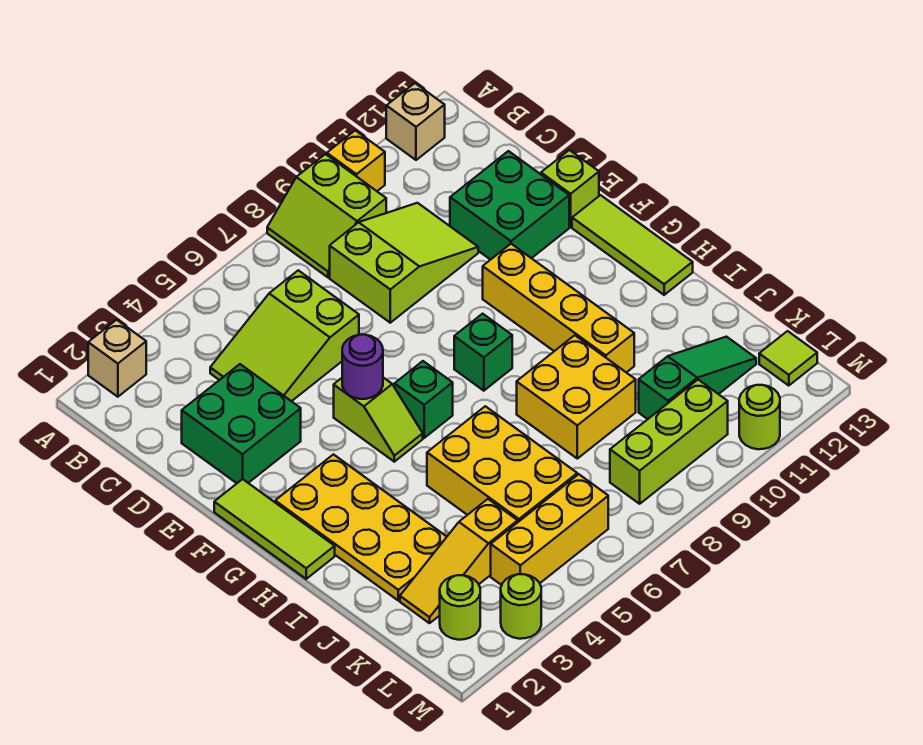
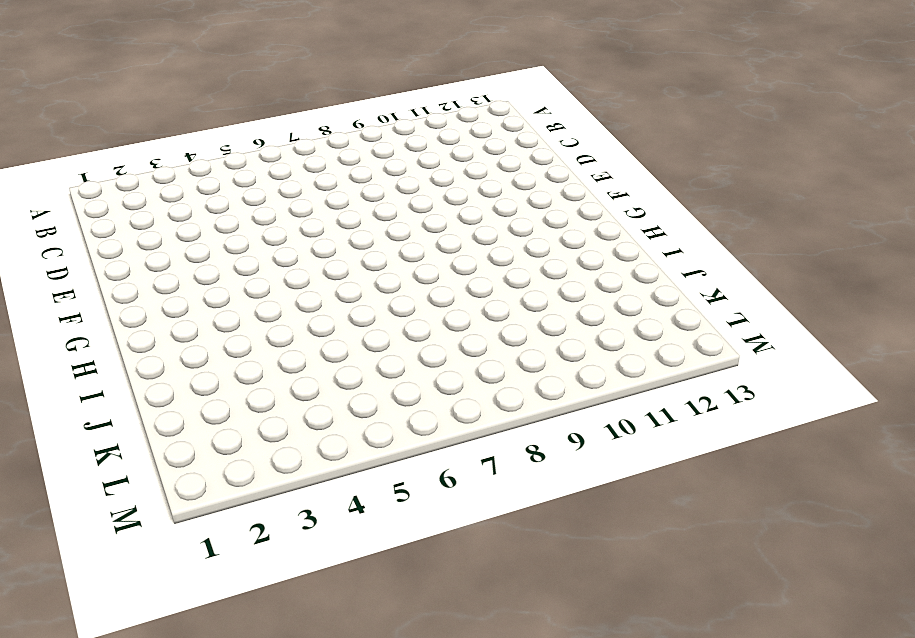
none -> tan 1x1 brick [88,320,146,397]
none -> lime 2x2 slope [267,154,386,277]
none -> yellow 1x1 brick [327,130,385,191]

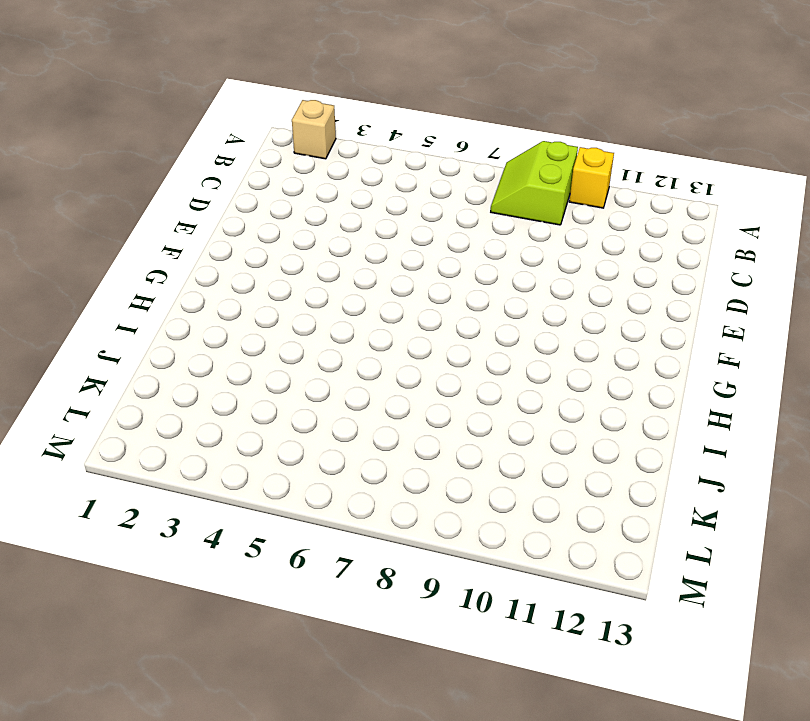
none -> tan 1x1 brick [386,83,445,160]
none -> lime 2x3 slope [210,270,359,401]
none -> lime 2x3 slope [330,203,478,323]

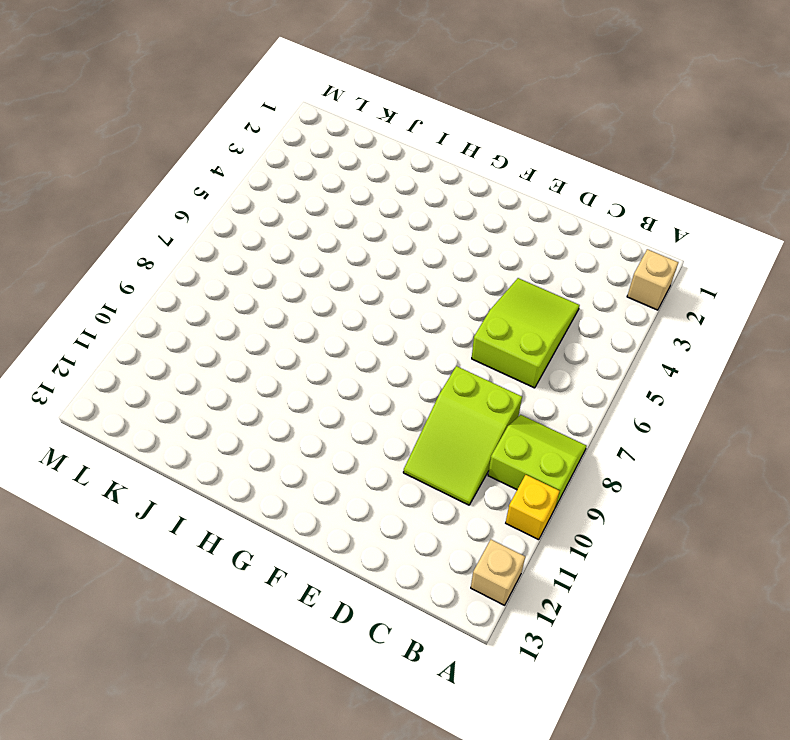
none -> green 2x2 brick [182,364,301,483]
none -> green 2x2 brick [450,151,569,260]
none -> lime 1x1 brick [541,150,599,227]

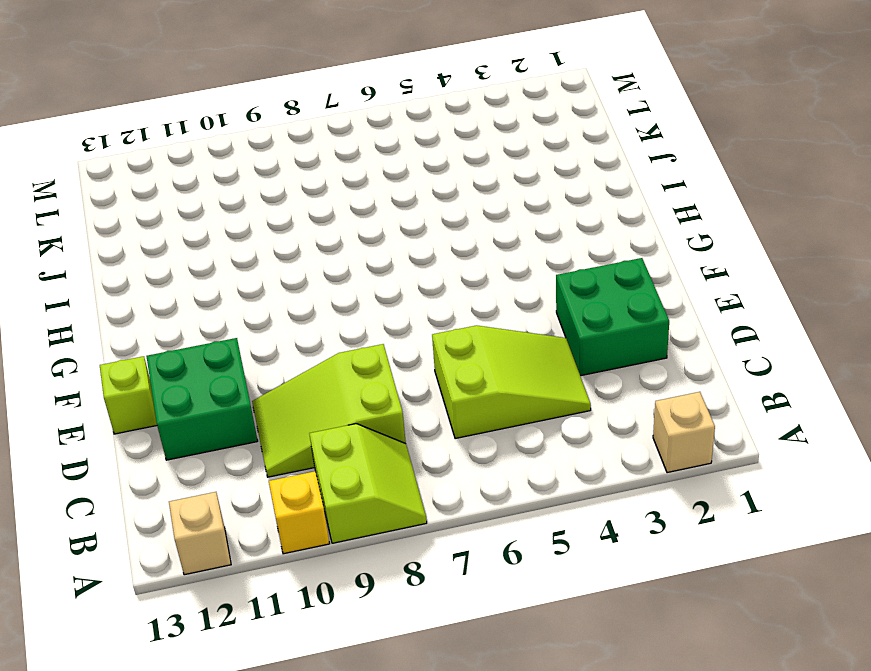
none -> lime 1x3 tile [214,479,335,579]
none -> lime 1x2 slope [334,378,423,462]
none -> yellow 1x4 brick [483,244,634,373]

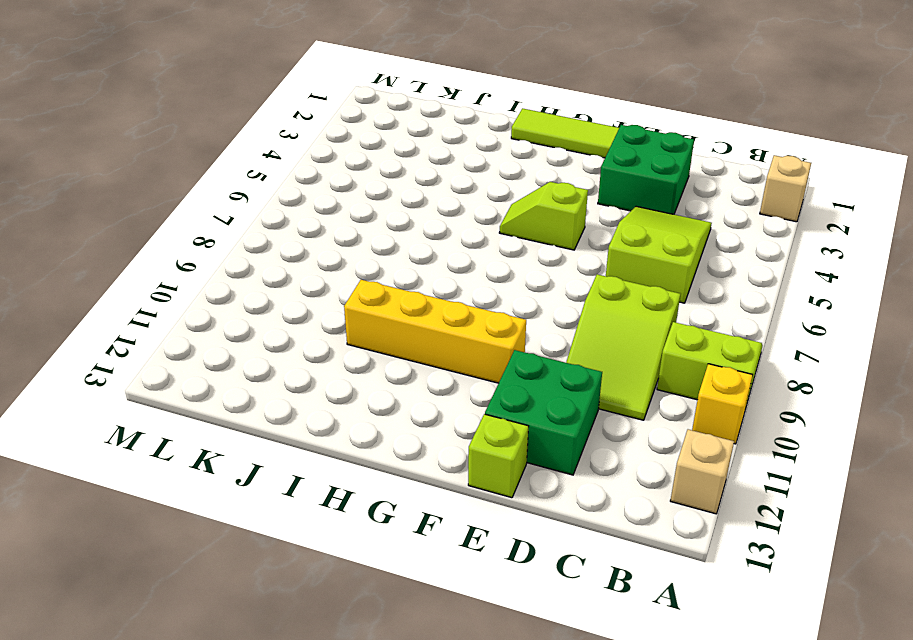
none -> lime 1x3 tile [572,195,693,295]
none -> yellow 2x4 plate [275,455,447,601]
none -> green 1x1 brick [395,361,453,438]

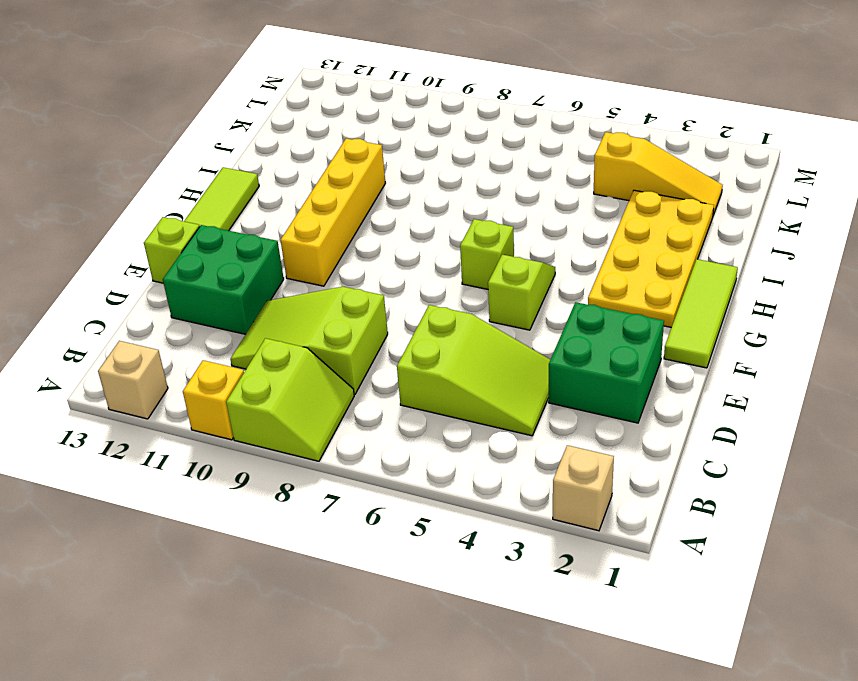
lime 1x1 brick [460,219,514,289] -> green 1x1 brick [395,361,453,438]
none -> green 1x1 brick [454,314,512,391]
none -> yellow 2x3 brick [427,406,577,522]
none -> yellow 2x2 brick [517,335,636,459]

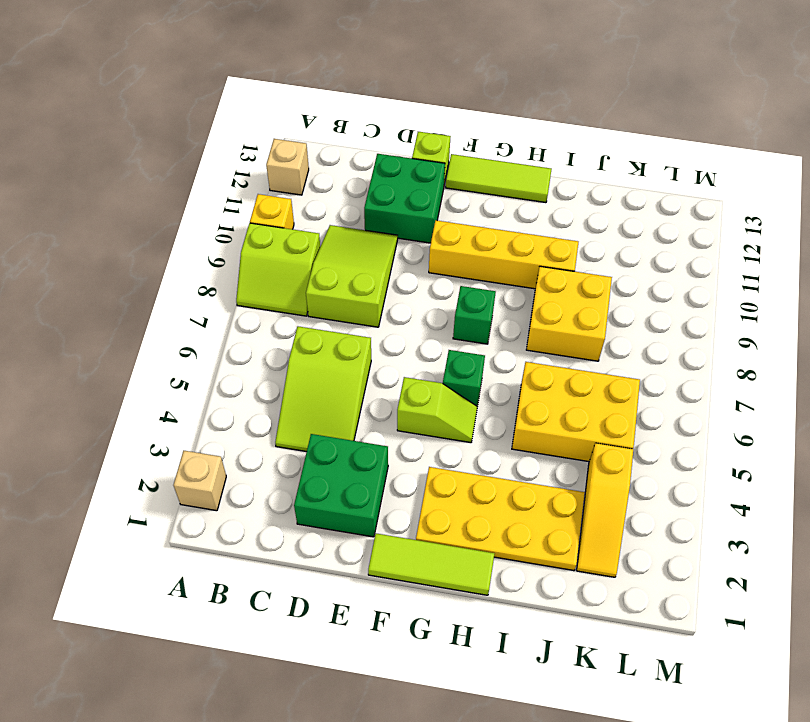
none -> green 1x3 slope [639,337,756,419]
none -> lime 1x1 round brick [440,575,480,640]
none -> yellow 1x3 brick [491,474,608,585]

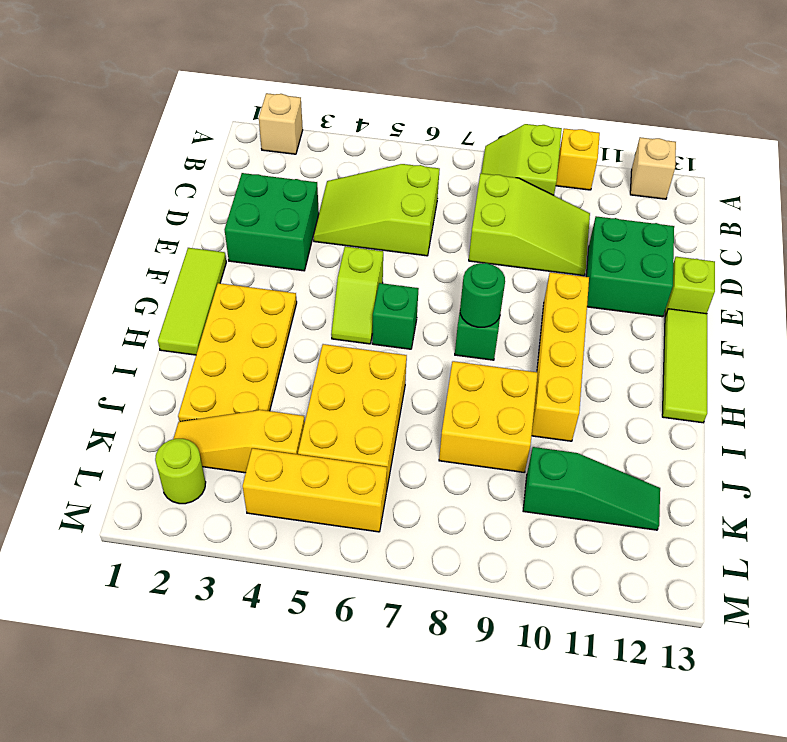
green 1x1 round brick [460,263,505,327] -> none
none -> lime 1x3 brick [610,380,728,504]
none -> lime 1x1 tile [759,331,817,386]
none -> lime 1x1 round brick [501,574,541,639]

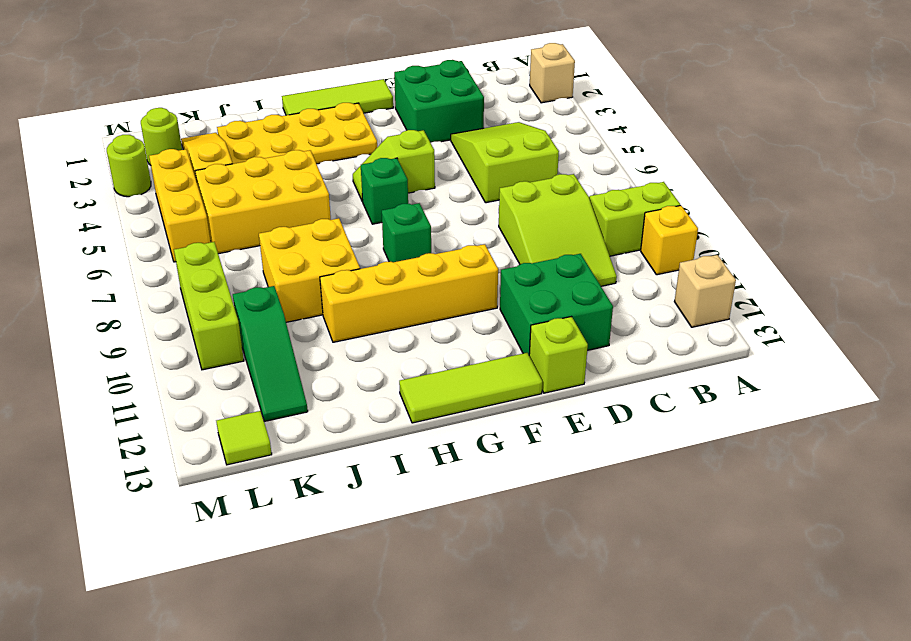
none -> lime 1x1 round brick [739,385,780,449]
none -> purple 1x1 round brick [342,335,383,399]

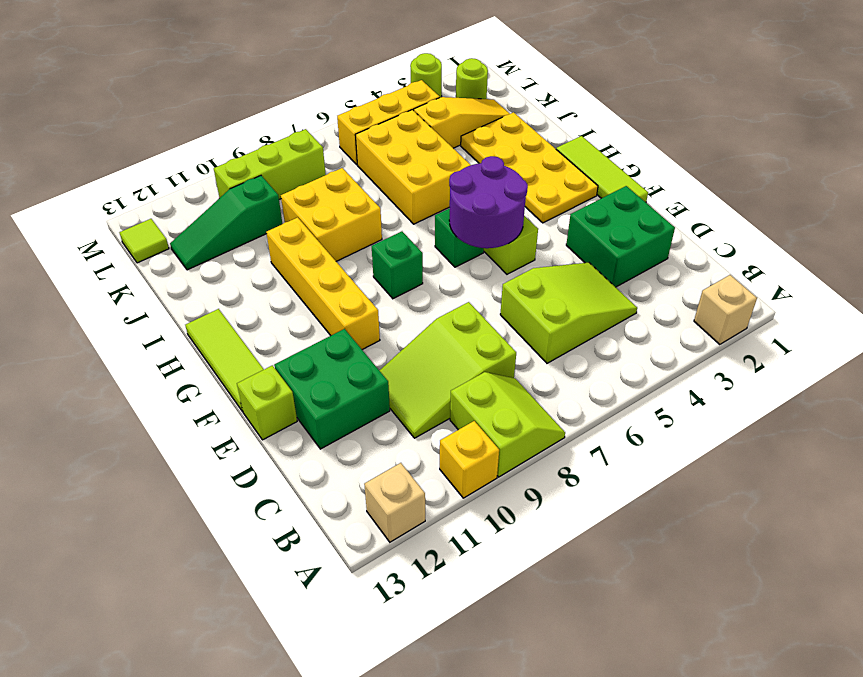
purple 2x2 round brick [449,156,528,248] -> purple 1x1 round brick [342,335,383,399]
none -> lime 1x1 round brick [739,385,780,449]

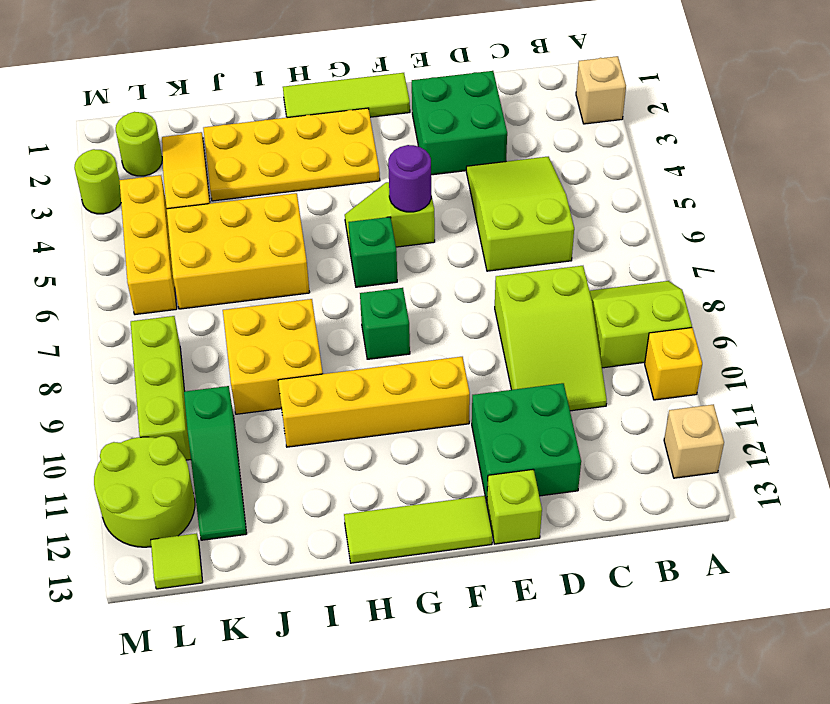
lime 2x2 round brick [94,436,195,547] -> lime 1x1 round brick [739,385,780,449]

